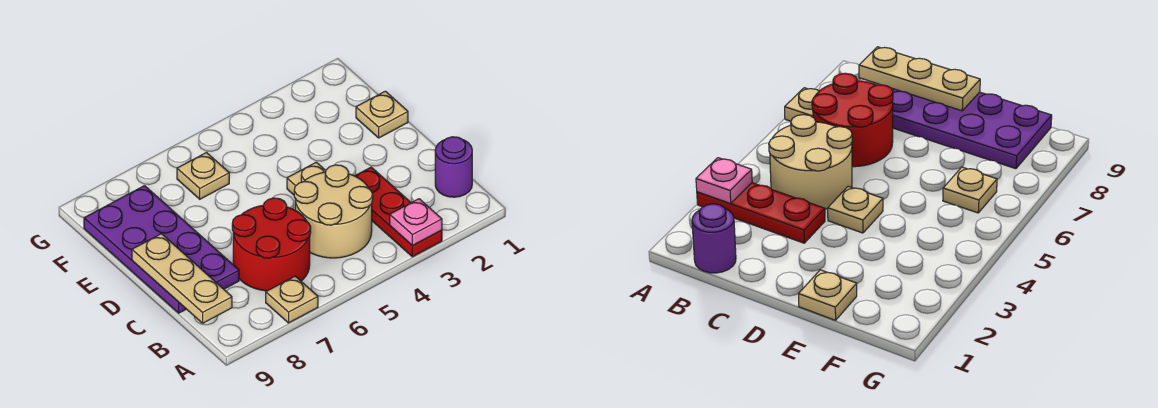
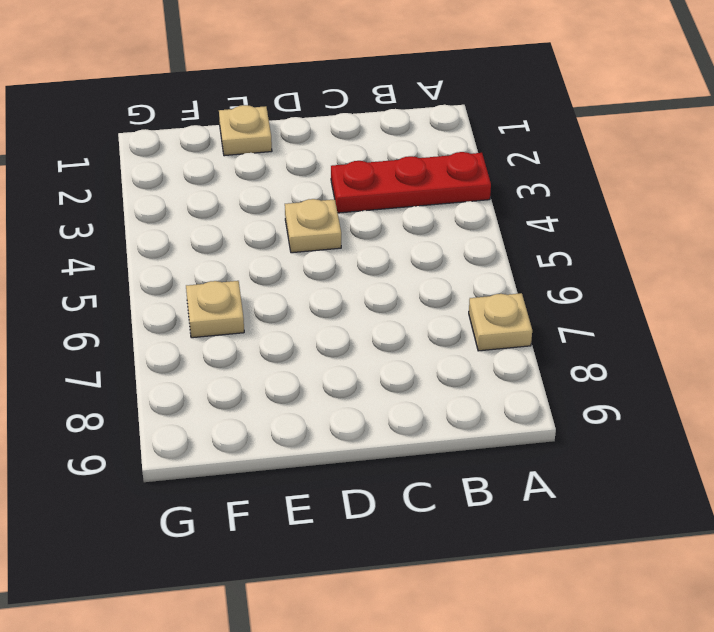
none -> purple 1x1 round brick [435,137,472,197]
none -> tan 2x2 round brick [294,165,373,258]

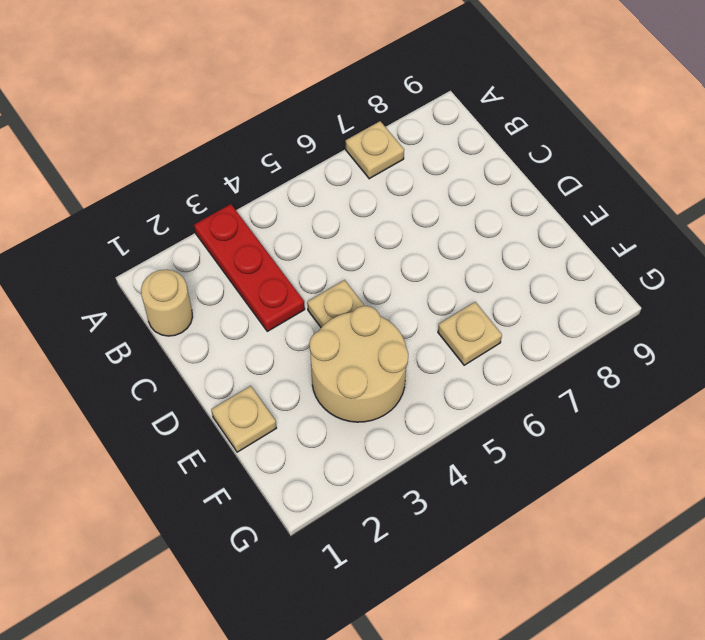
tan 1x1 round brick [141,270,193,336] -> purple 1x1 round brick [435,137,472,197]
tan 2x2 round brick [309,306,408,422] -> tan 2x2 round brick moved to [294,165,373,258]
none -> red 2x2 round brick [232,198,311,291]
none -> purple 2x4 plate [84,186,239,313]

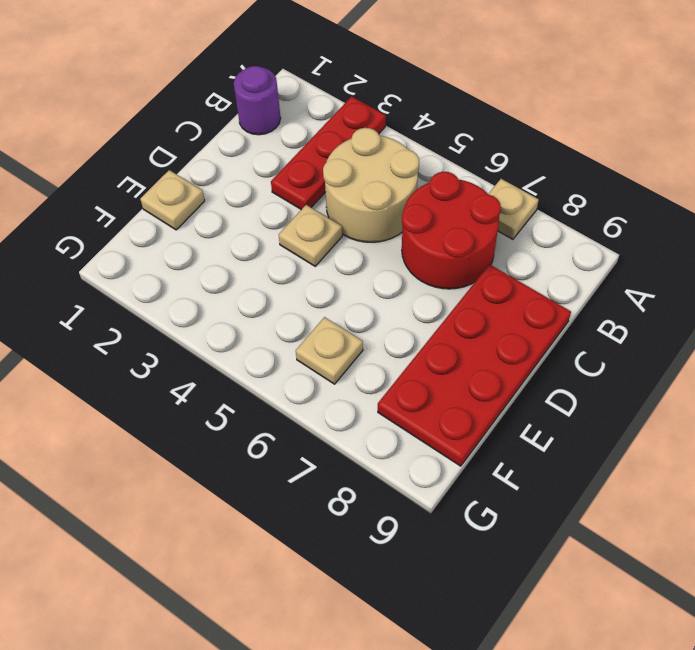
red 2x4 plate [378,264,571,466] -> purple 2x4 plate [84,186,239,313]
none -> pink 1x1 plate [390,199,442,246]
none -> tan 1x3 plate [132,234,232,323]

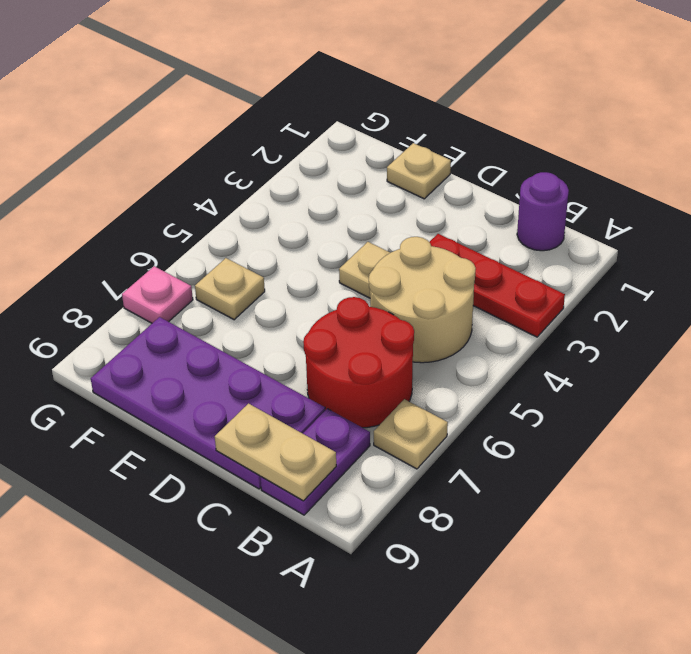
purple 1x2 plate [260,409,370,515] -> none
tan 1x2 plate [215,404,336,501] -> tan 1x3 plate [132,234,232,323]
pink 1x1 plate [122,266,193,323] -> pink 1x1 plate moved to [390,199,442,246]

